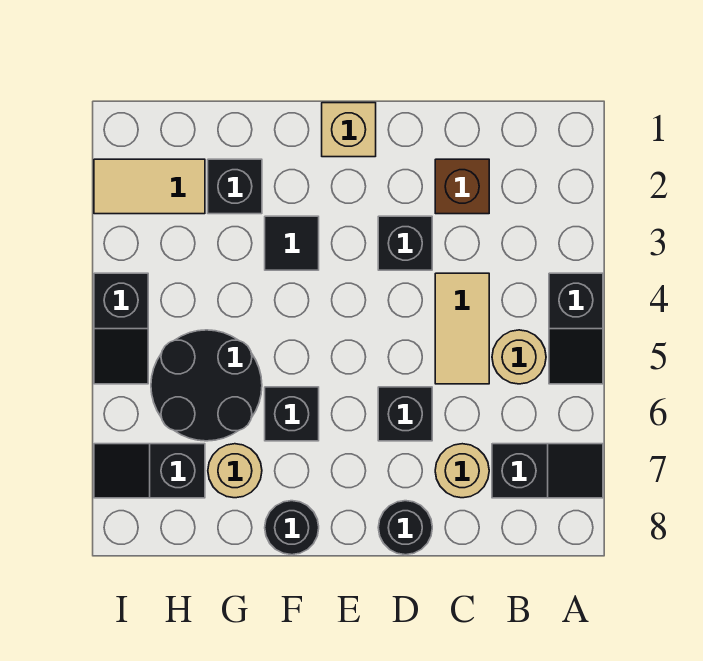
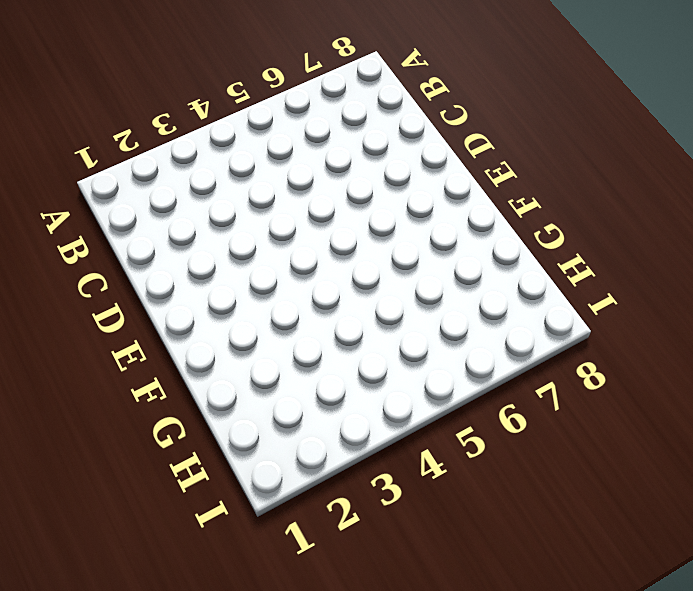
none -> black 1x2 slope [549,273,603,384]
none -> black 1x2 slope [492,444,603,498]
none -> tan 1x1 round brick [492,330,546,384]

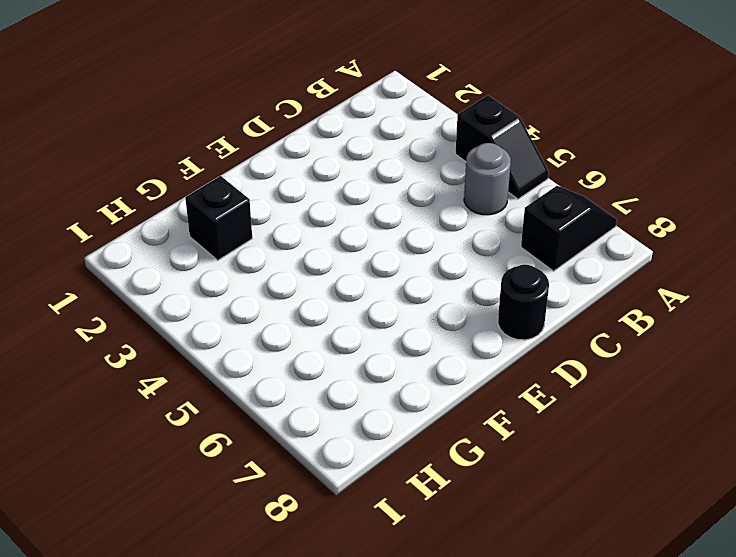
grey 1x1 round brick [464,143,511,215] -> tan 1x1 round brick [492,330,546,384]
none -> brown 1x1 brick [435,159,489,214]
none -> tan 1x2 tile [435,273,489,384]
none -> tan 1x1 round brick [435,444,489,498]

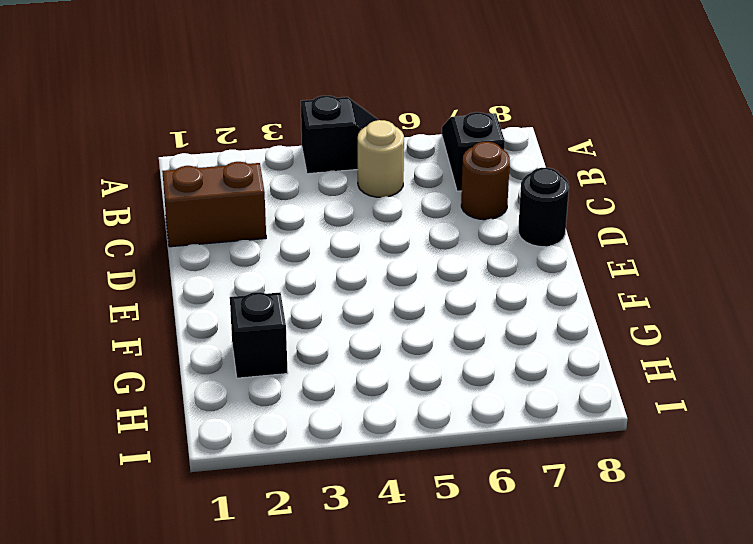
brown 1x2 brick [162,162,266,247] -> brown 1x1 brick [435,159,489,214]
brown 1x1 round brick [461,142,510,220] -> tan 1x1 round brick [435,444,489,498]
none -> tan 1x2 tile [435,273,489,384]
none -> black 1x1 brick [378,216,432,270]
none -> black 1x1 brick [378,387,432,441]

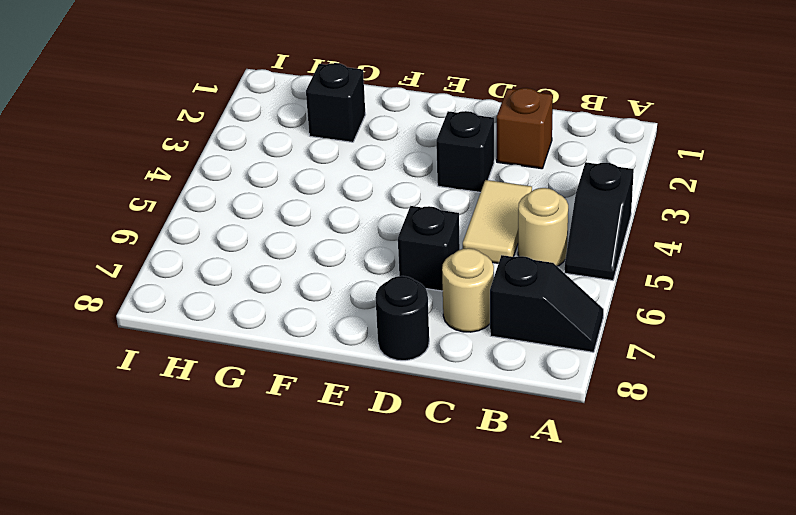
none -> tan 1x1 brick [322,103,376,157]
none -> black 1x1 tile [265,216,319,270]
none -> black 1x1 brick [265,387,319,441]

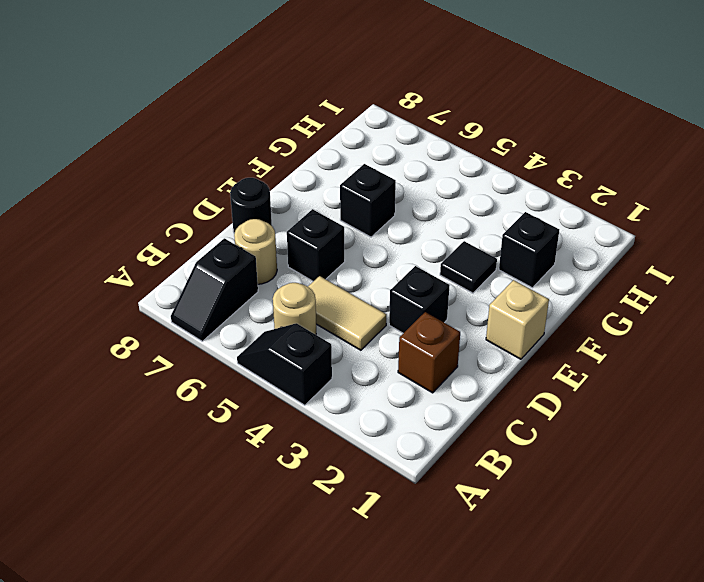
none -> black 1x1 round brick [265,501,319,555]
none -> black 2x2 round brick [151,330,262,441]
none -> tan 1x1 round brick [208,444,262,498]

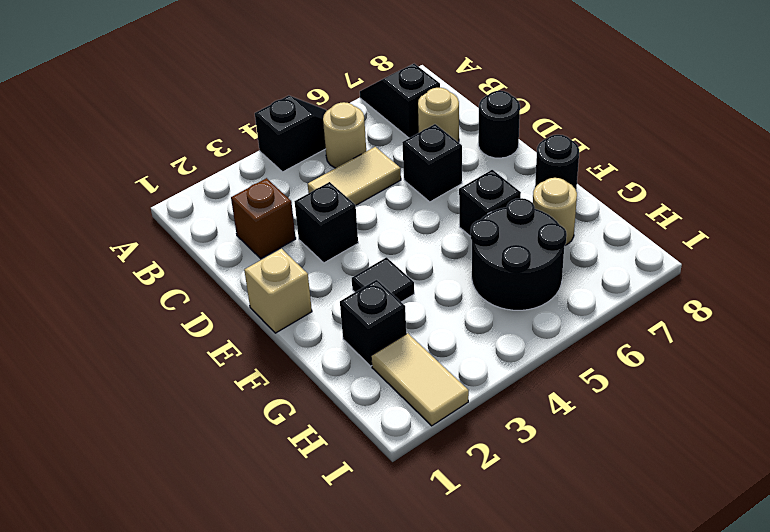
none -> black 1x2 slope [94,444,205,498]
none -> black 1x2 slope [94,273,148,384]

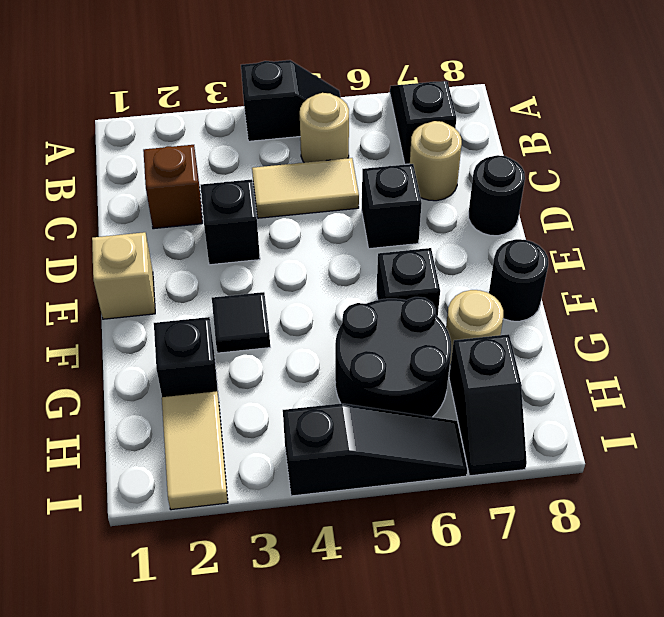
black 1x3 slope [283,403,467,496] -> black 1x2 slope [94,273,148,384]

